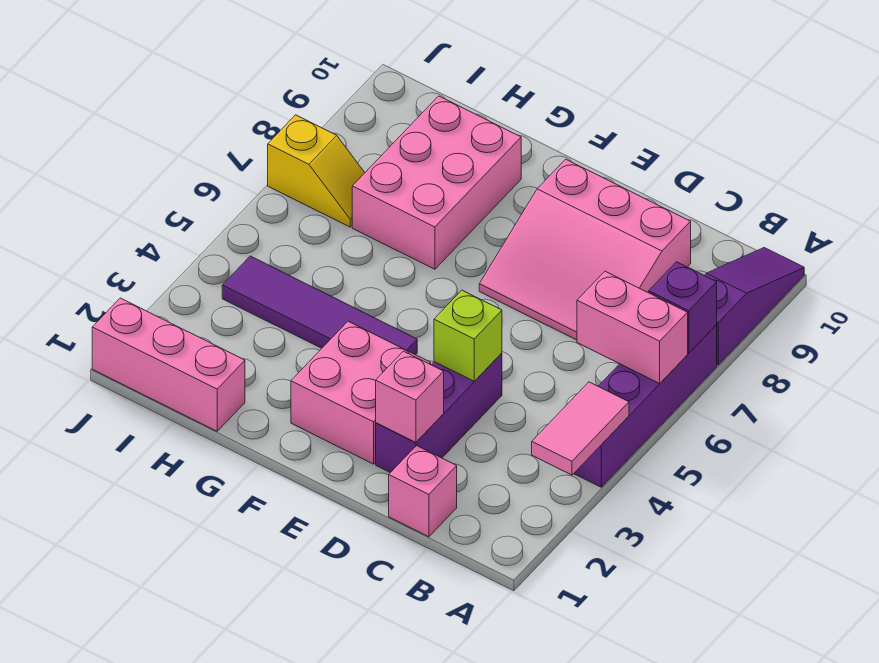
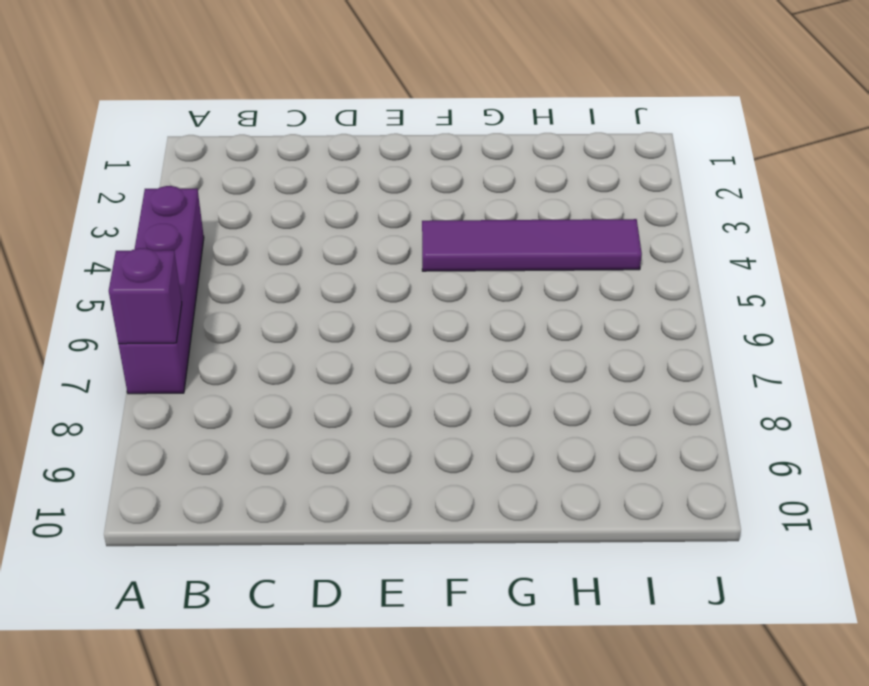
none -> purple 1x3 slope [705,248,804,365]
none -> pink 1x1 brick [389,446,457,537]
none -> pink 3x3 slope [479,159,691,340]

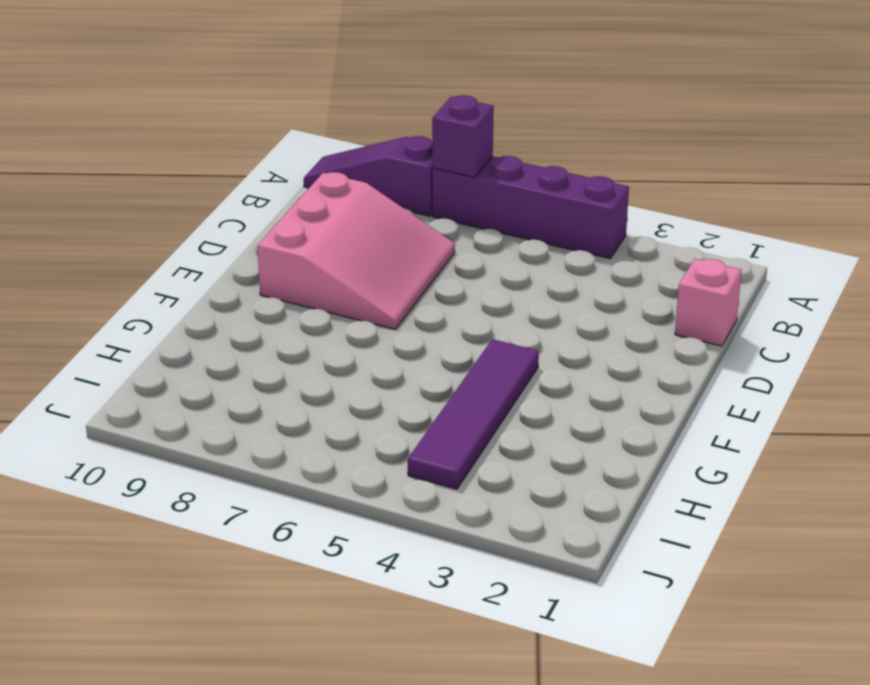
none -> purple 1x3 brick [376,353,502,473]
none -> pink 2x2 brick [291,321,431,464]
none -> pink 2x3 brick [352,96,521,269]

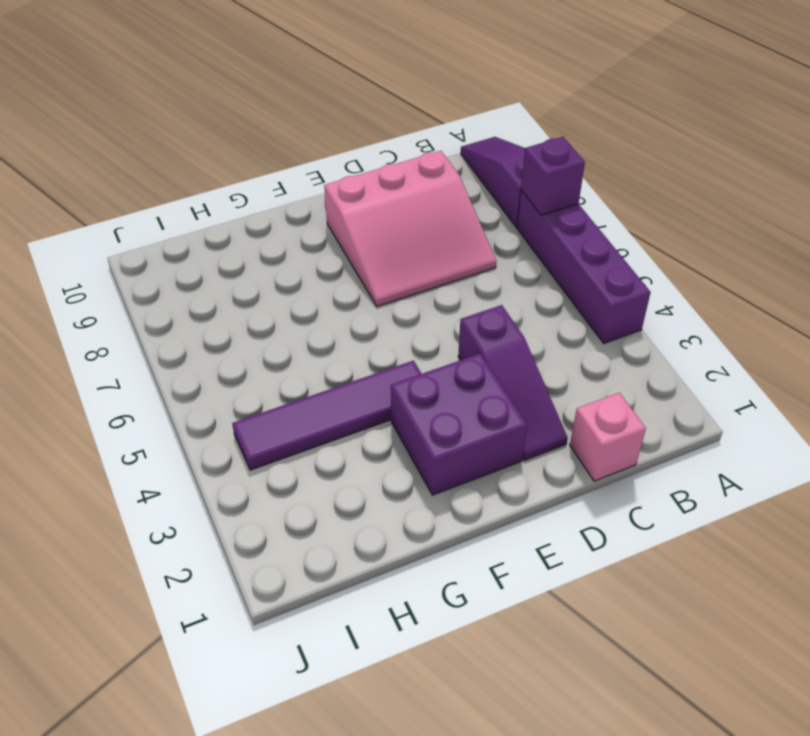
purple 1x3 slope [458,305,568,460] -> purple 1x3 brick [376,353,502,473]
purple 2x2 brick [391,354,527,495] -> pink 2x2 brick [291,321,431,464]
none -> pink 2x3 brick [352,96,521,269]
none -> pink 1x3 brick [92,298,245,431]
none -> yellow 1x2 slope [268,115,365,227]

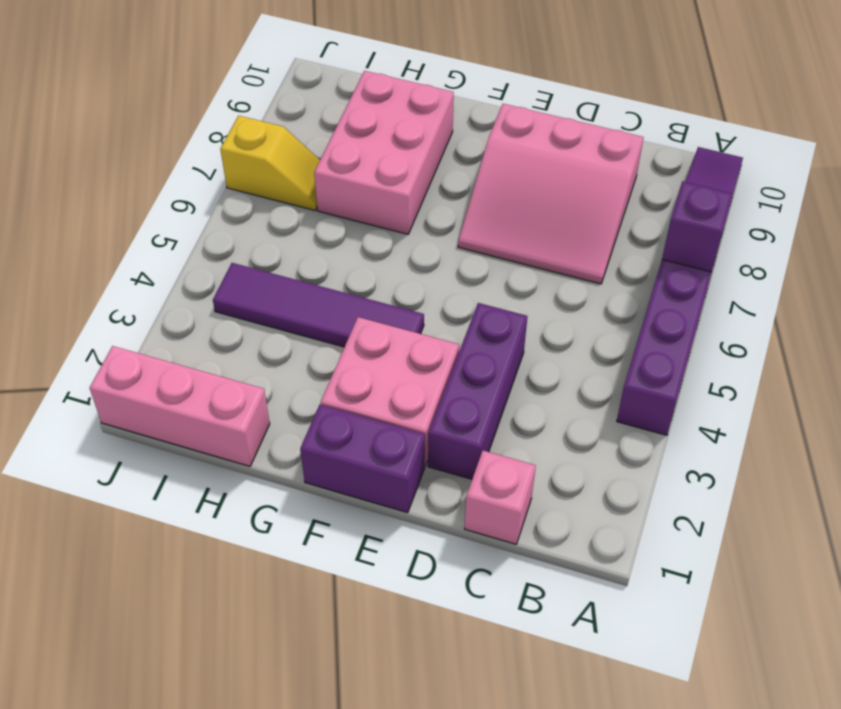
purple 1x2 brick [300,405,425,513] -> none
none -> pink 1x2 tile [532,382,629,475]
none -> pink 1x2 brick [577,271,688,383]
none -> pink 1x1 brick [376,351,444,443]

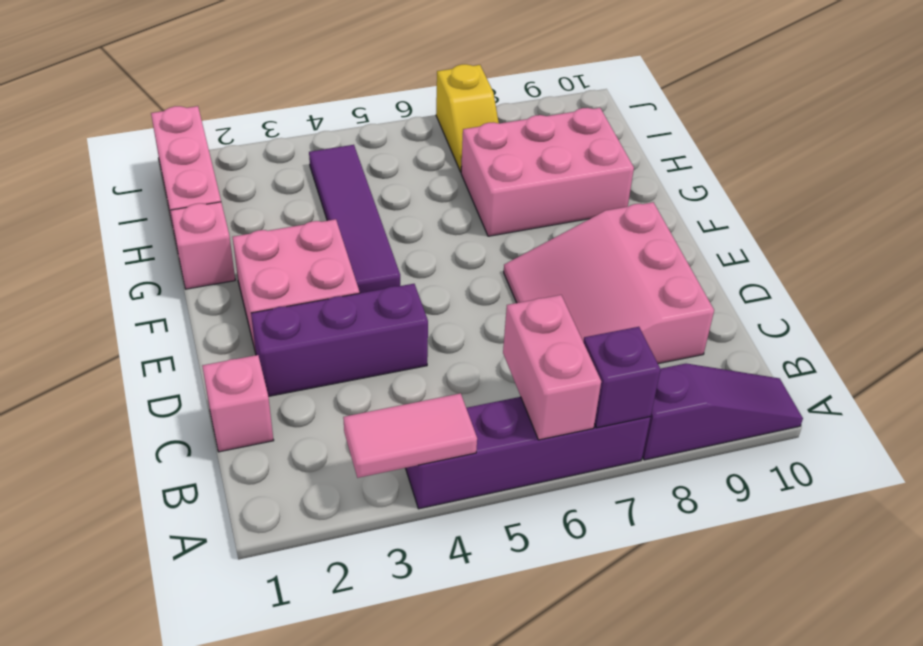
pink 1x1 brick [171,202,235,289] -> pink 1x1 brick moved to [376,351,444,443]
none -> lime 1x1 brick [434,290,502,381]

